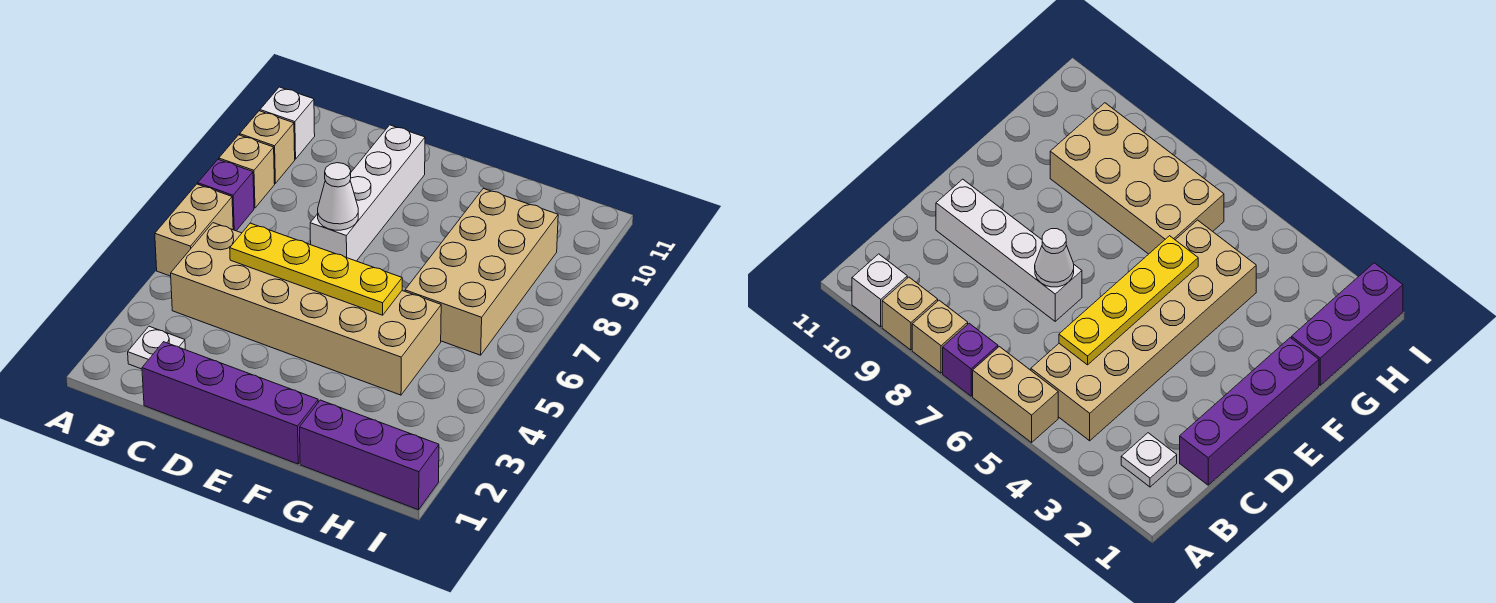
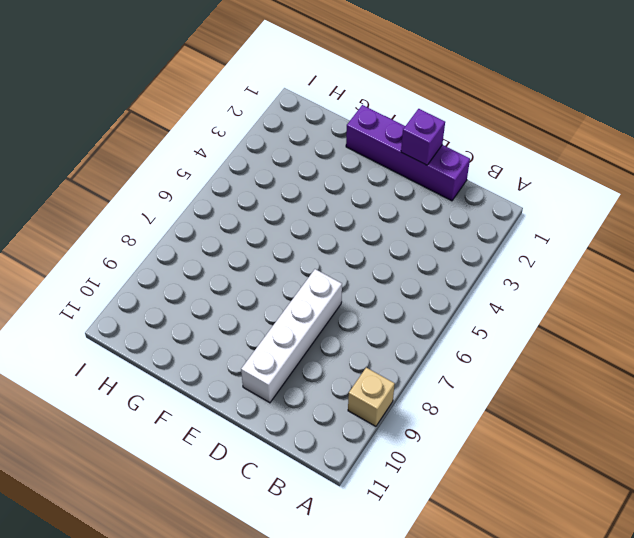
purple 1x1 brick [401,109,445,165] -> purple 1x1 brick moved to [198,159,254,231]
none -> tan 1x2 brick [155,184,233,276]
none -> tan 1x1 brick [219,135,275,208]
none -> white 1x1 brick [260,87,315,159]

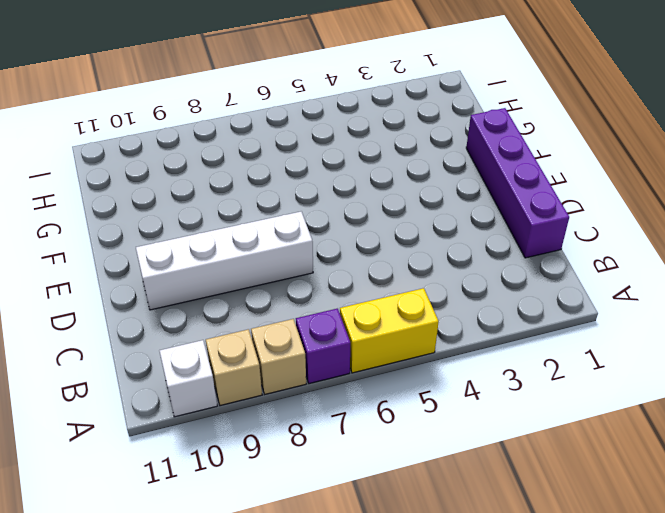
yellow 1x2 brick [340,288,439,373] -> tan 1x2 brick [155,184,233,276]
none -> white 1x1 plate [128,326,185,369]
none -> tan 2x6 brick [171,223,441,395]
none -> purple 1x3 brick [300,400,439,510]

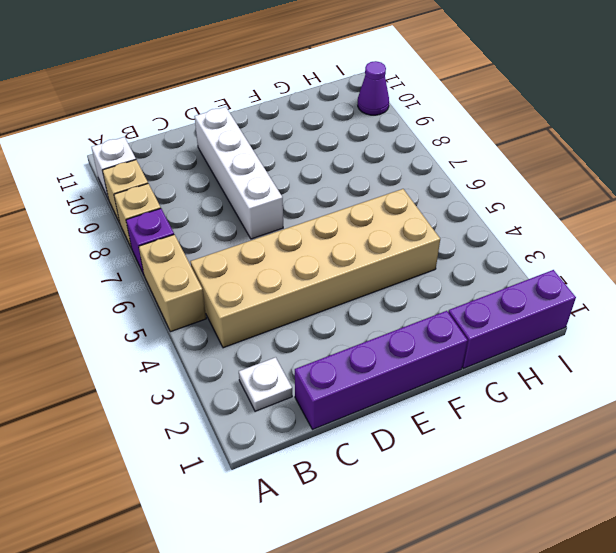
purple 1x1 cone [358,61,389,115] -> none
none -> tan 2x4 brick [405,188,558,355]
none -> yellow 1x4 plate [230,223,402,315]
none -> white 1x1 cone [318,163,358,230]

